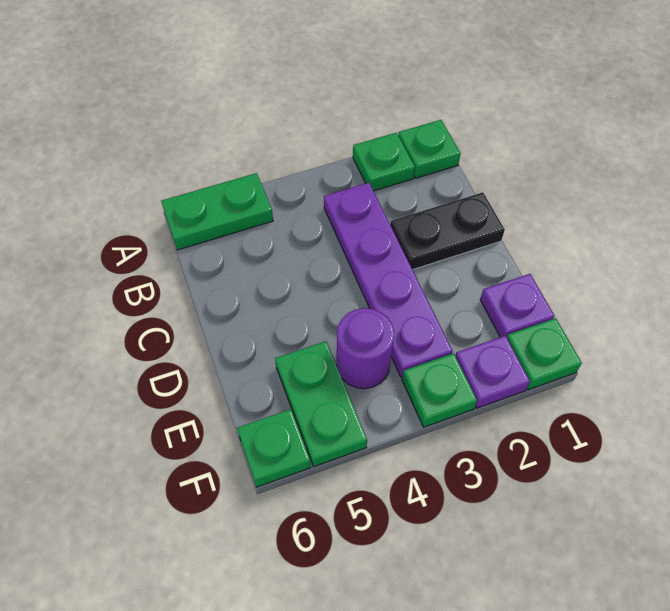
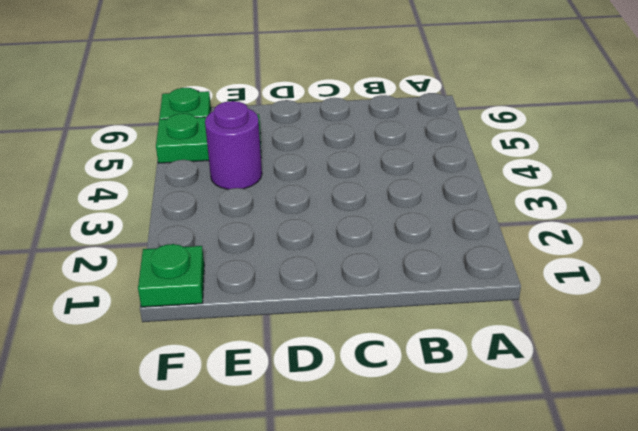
none -> green 1x1 plate [398,120,461,178]
none -> green 1x1 plate [353,133,415,191]
none -> green 1x2 plate [161,173,273,250]

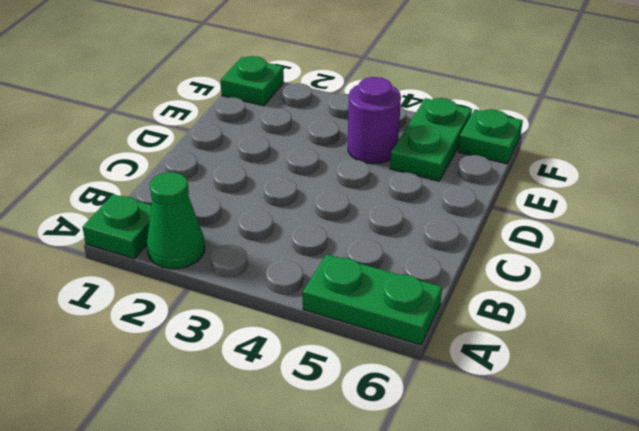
green 1x1 cone [147,172,205,269] -> green 1x1 plate [353,133,415,191]
none -> purple 1x4 plate [324,183,453,377]
none -> black 1x2 plate [390,192,505,270]
none -> purple 1x1 plate [480,274,554,337]

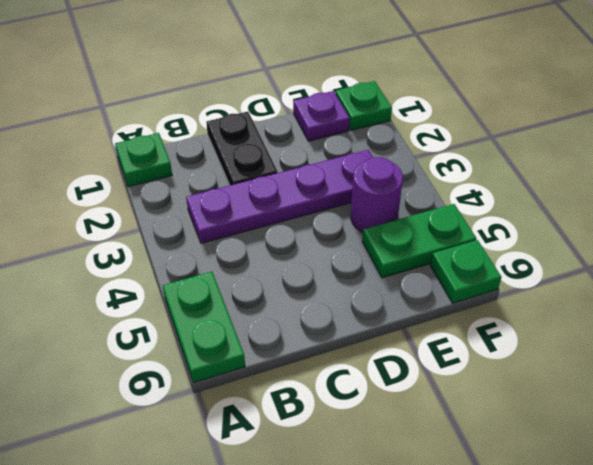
none -> green 1x1 plate [353,133,415,191]
none -> purple 1x1 plate [455,335,530,408]
none -> green 1x1 plate [402,353,477,427]

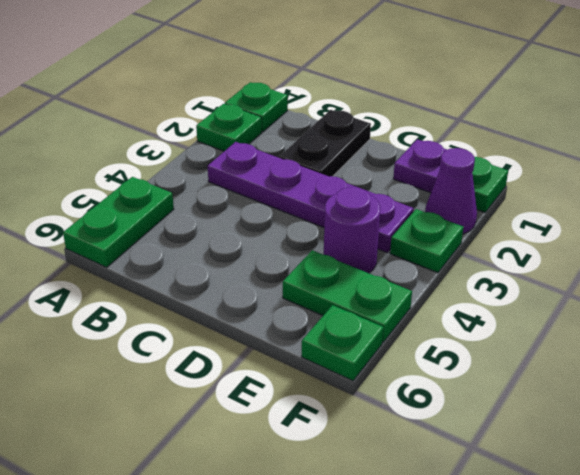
purple 1x1 cone [425,148,477,234] -> purple 1x1 plate [455,335,530,408]

